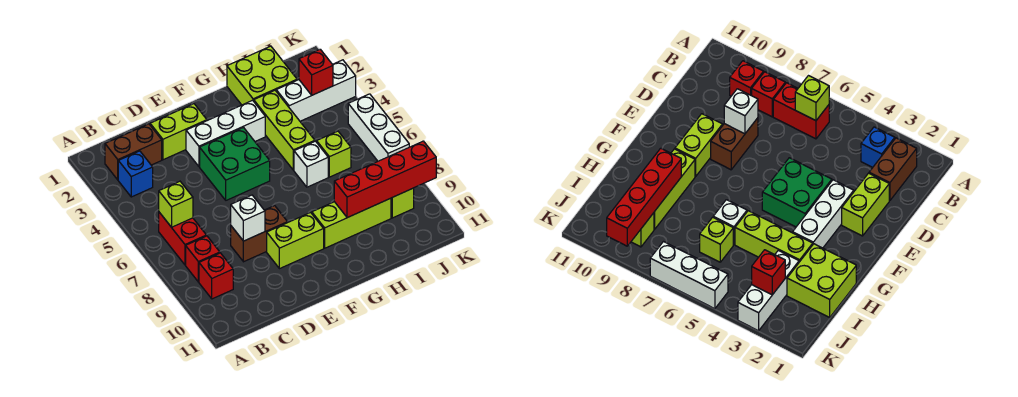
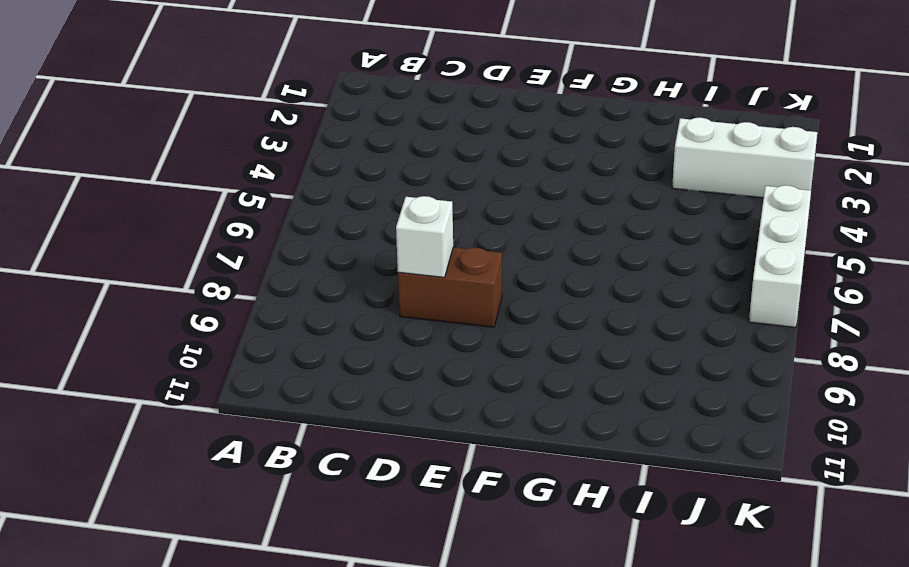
none -> brown 1x2 brick [105,124,162,180]
none -> blue 1x1 brick [118,151,153,197]
none -> red 1x2 brick [159,212,206,265]

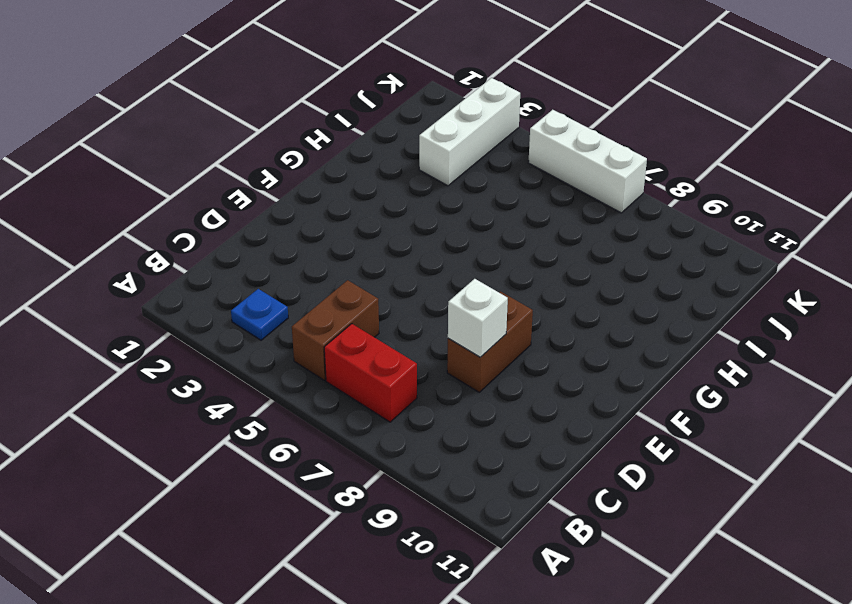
blue 1x1 plate [231,289,288,340] -> blue 1x1 brick [118,151,153,197]
brown 1x2 brick [292,280,379,380] -> brown 1x2 brick moved to [105,124,162,180]
none -> red 1x1 brick [186,236,220,282]
none -> red 1x1 brick [199,253,233,299]
none -> lime 1x2 brick [150,104,207,160]

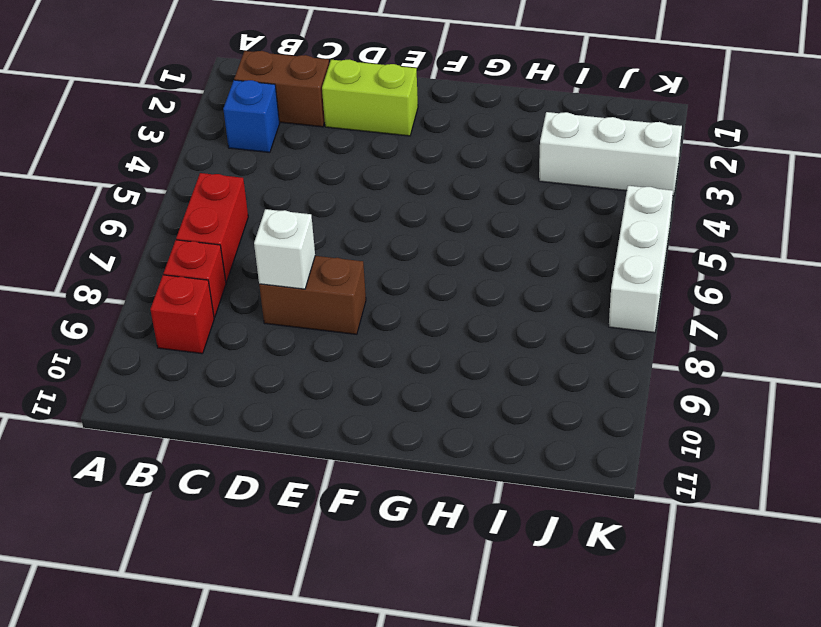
none -> white 1x3 brick [186,100,265,167]
none -> green 2x2 brick [200,128,270,200]
none -> lime 1x2 brick [267,212,324,269]

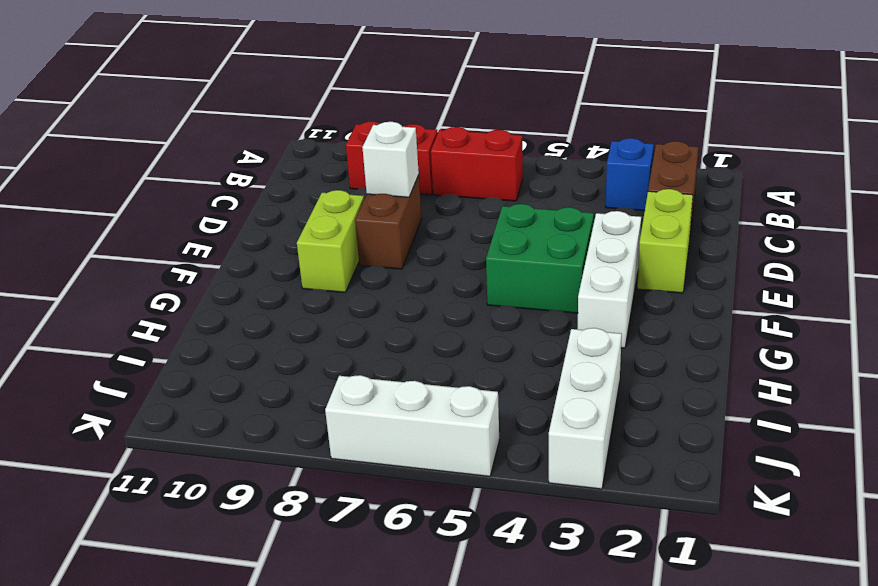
none -> lime 1x3 brick [312,198,391,248]
none -> lime 2x2 brick [227,46,297,105]
none -> lime 1x3 brick [254,90,315,170]

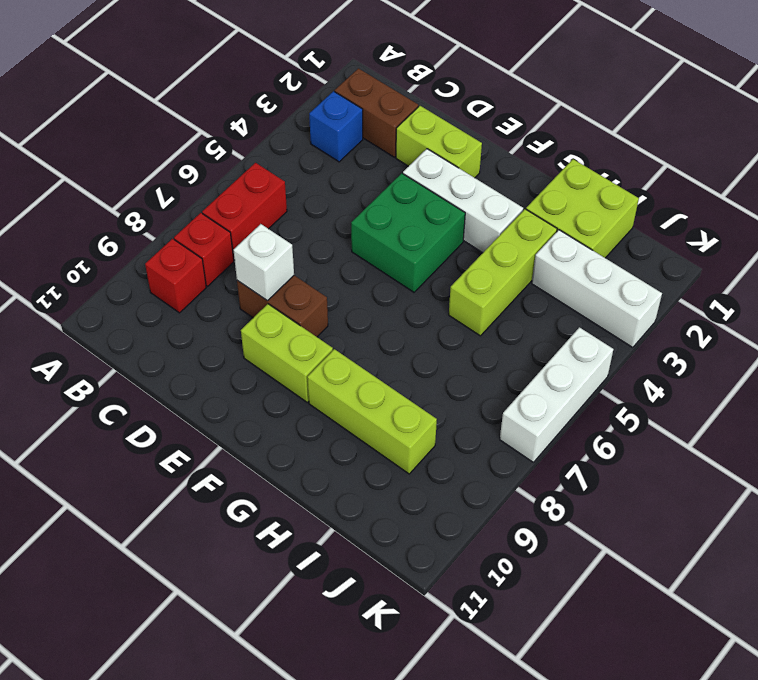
none -> white 1x1 brick [294,141,328,187]
none -> lime 1x1 brick [317,131,351,177]
none -> lime 1x1 brick [391,188,414,218]

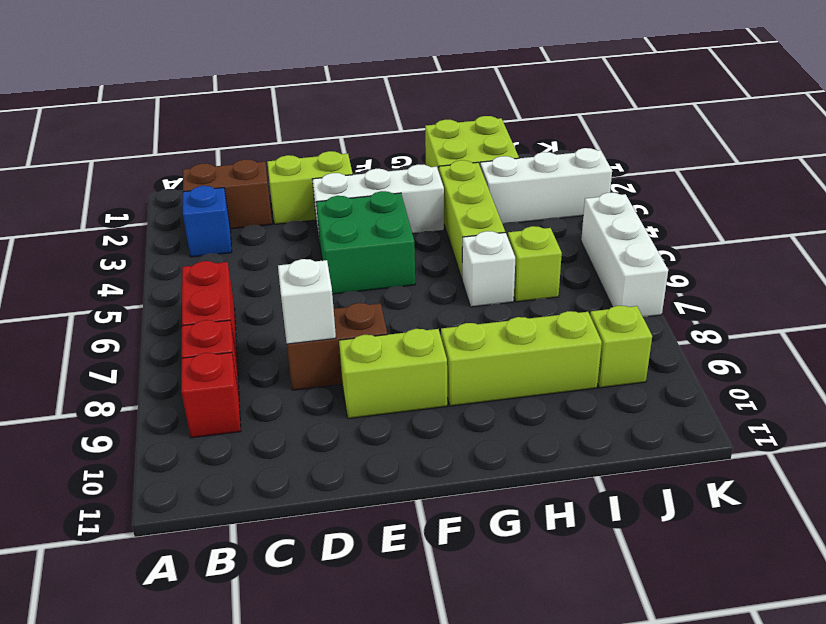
none -> lime 1x1 brick [159,181,193,227]
none -> red 1x4 brick [334,141,436,218]
none -> red 1x1 brick [299,49,333,95]

